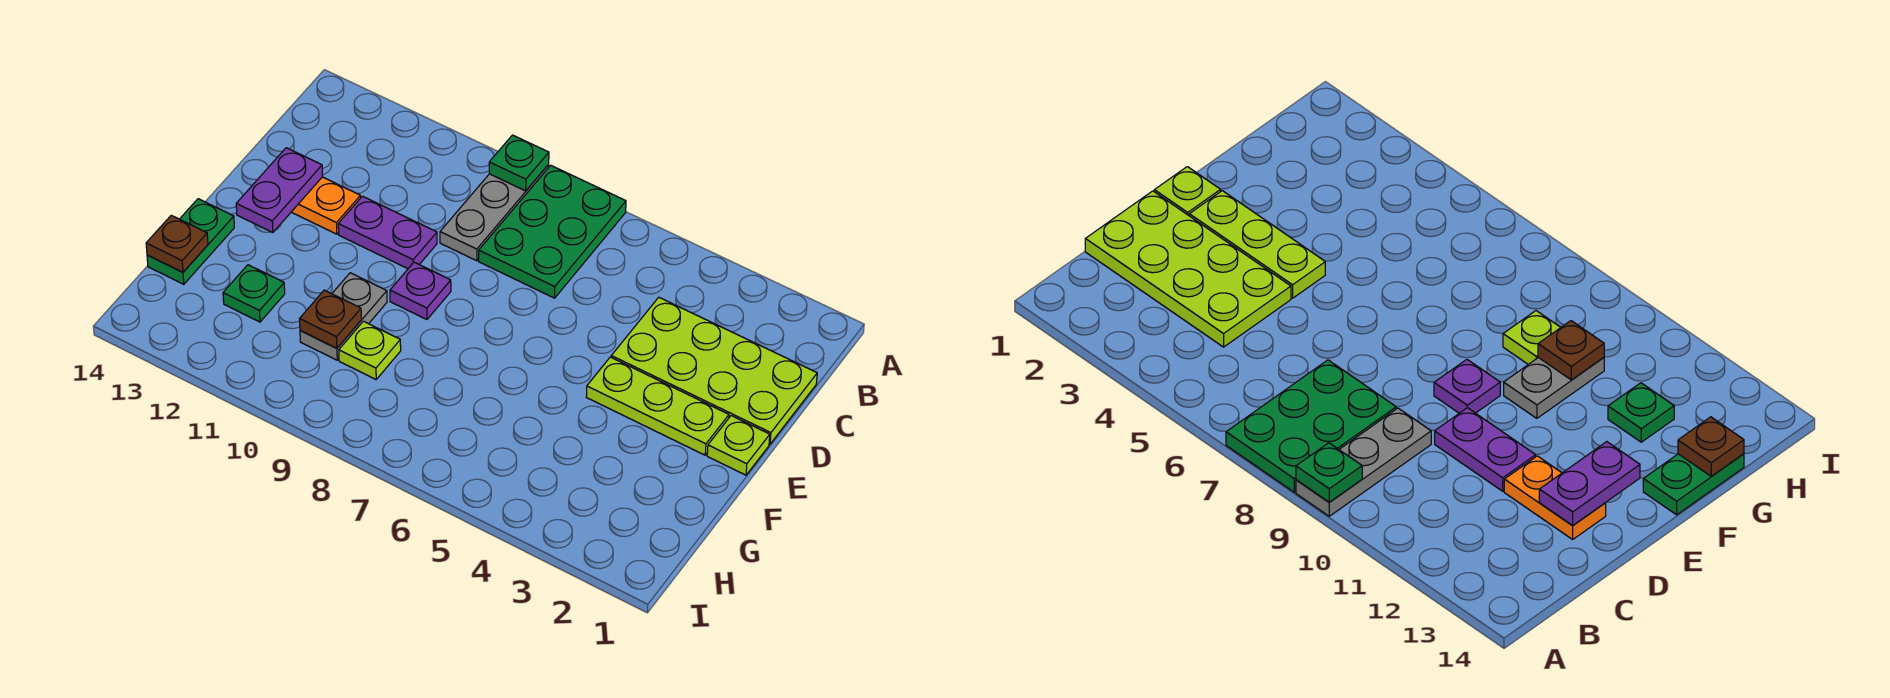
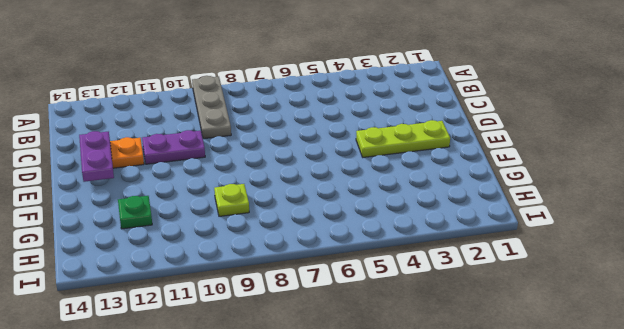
none -> green 2x3 plate [479,165,626,298]
none -> lime 2x4 plate [611,297,817,444]
none -> lime 1x1 plate [707,416,770,475]

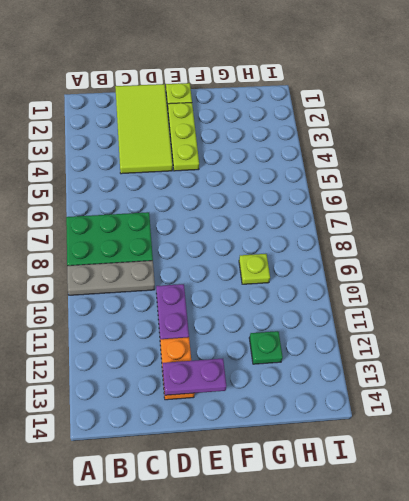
lime 2x4 tile [115,84,173,174] -> lime 2x4 plate [611,297,817,444]
none -> purple 1x1 plate [390,262,451,319]
none -> grey 1x2 plate [300,273,387,360]
none -> green 1x2 plate [147,199,234,284]

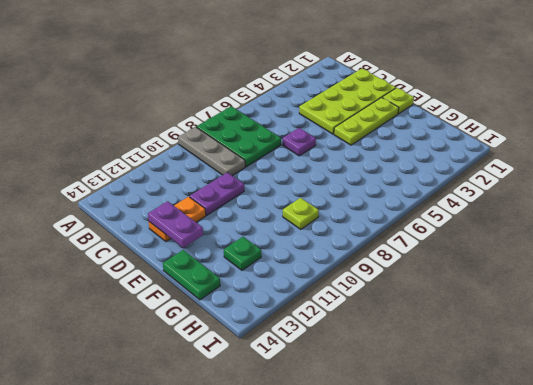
purple 1x1 plate [283,128,316,156] -> purple 1x1 plate moved to [390,262,451,319]
none -> grey 1x2 plate [300,273,387,360]
none -> green 1x1 plate [489,135,549,191]
none -> brown 1x1 plate [300,290,361,348]

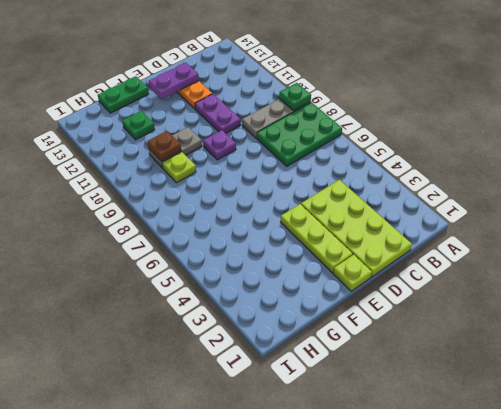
none -> brown 1x1 plate [146,215,208,272]

